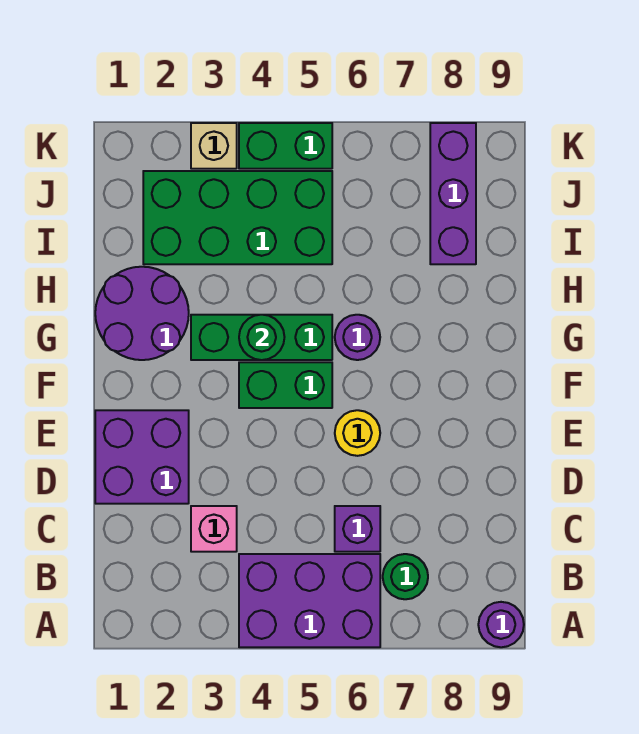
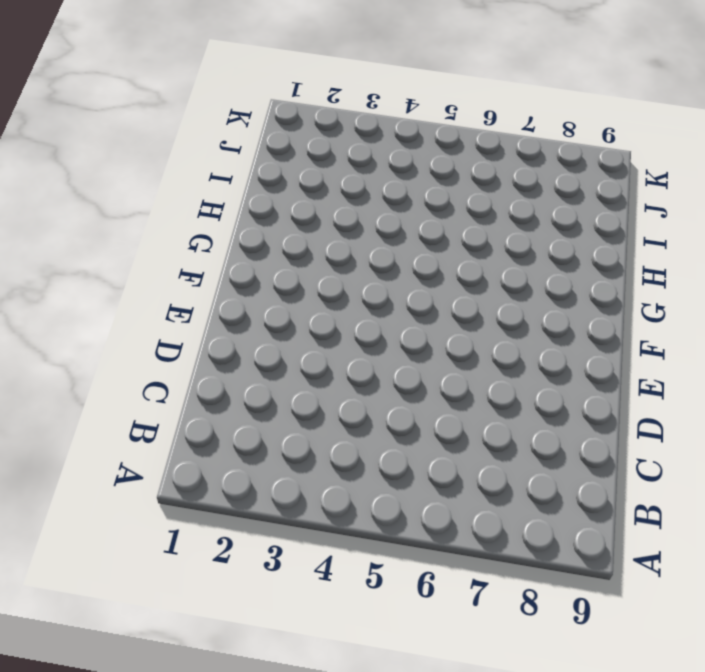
none -> purple 2x3 brick [239,554,380,647]
none -> purple 1x1 round brick [478,602,524,647]
none -> green 1x1 round brick [383,554,428,599]

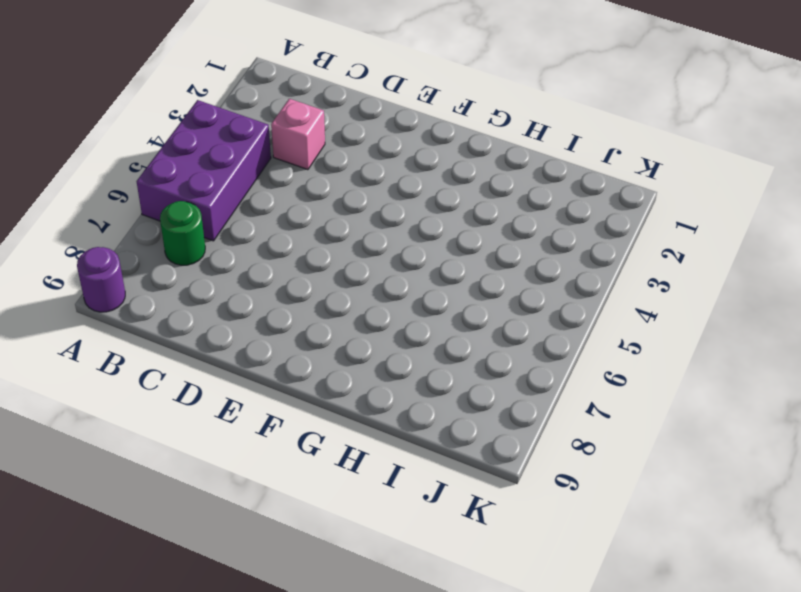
none -> purple 1x1 brick [335,506,380,552]
none -> purple 2x2 brick [95,410,189,504]
none -> yellow 1x1 round brick [335,410,380,456]

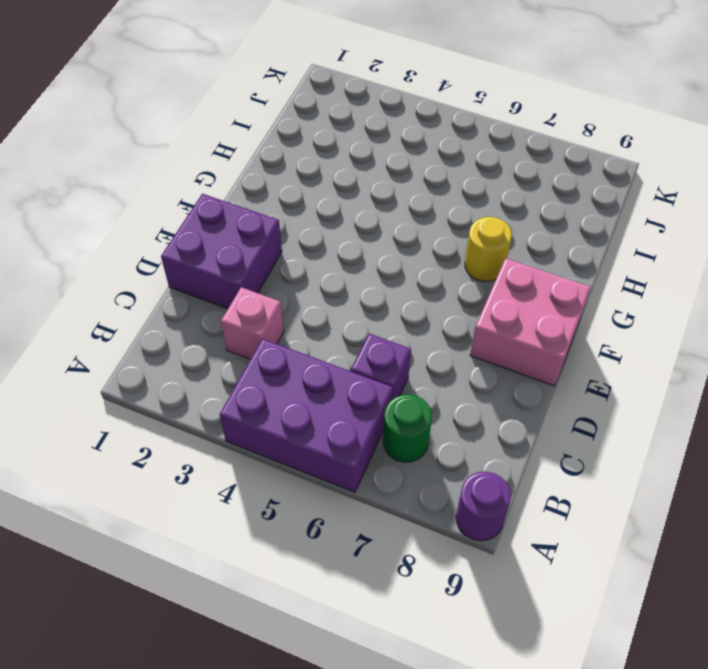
pink 2x2 brick [470,258,591,386] -> none
yellow 1x1 round brick [465,217,512,282] -> yellow 1x1 round brick moved to [335,410,380,456]
none -> green 1x2 brick [239,362,332,408]
none -> purple 2x2 round brick [95,267,189,360]
none -> green 1x3 brick [191,315,332,360]

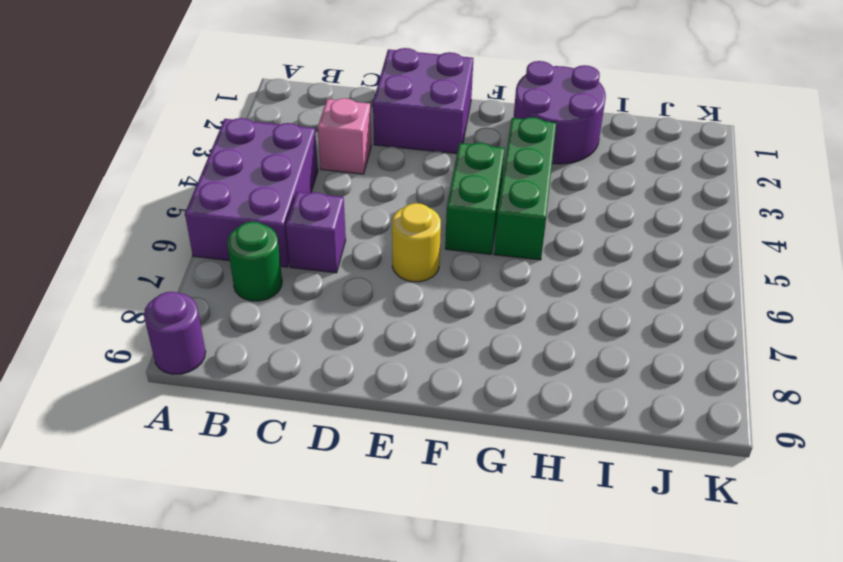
none -> purple 1x1 round brick [335,315,380,360]
none -> green 2x4 brick [143,171,332,264]
none -> purple 1x3 brick [430,123,476,264]

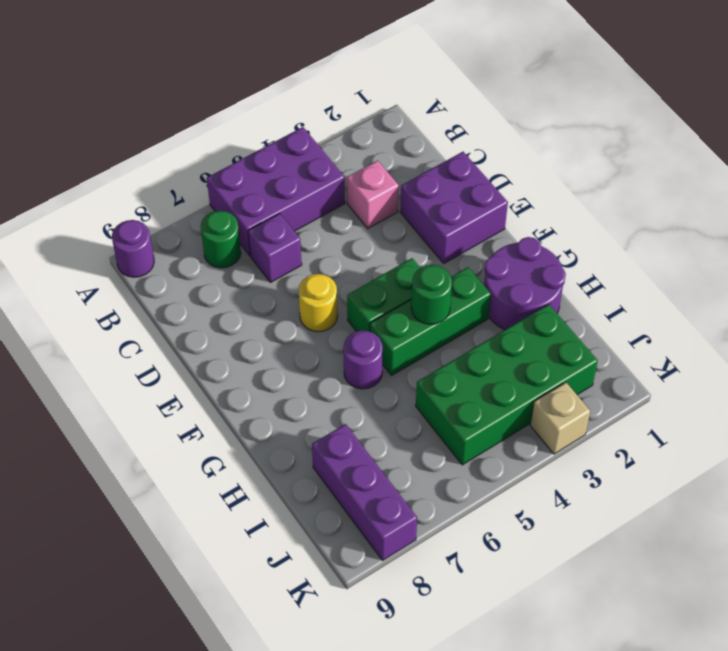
none -> green 1x2 brick [239,123,332,169]

